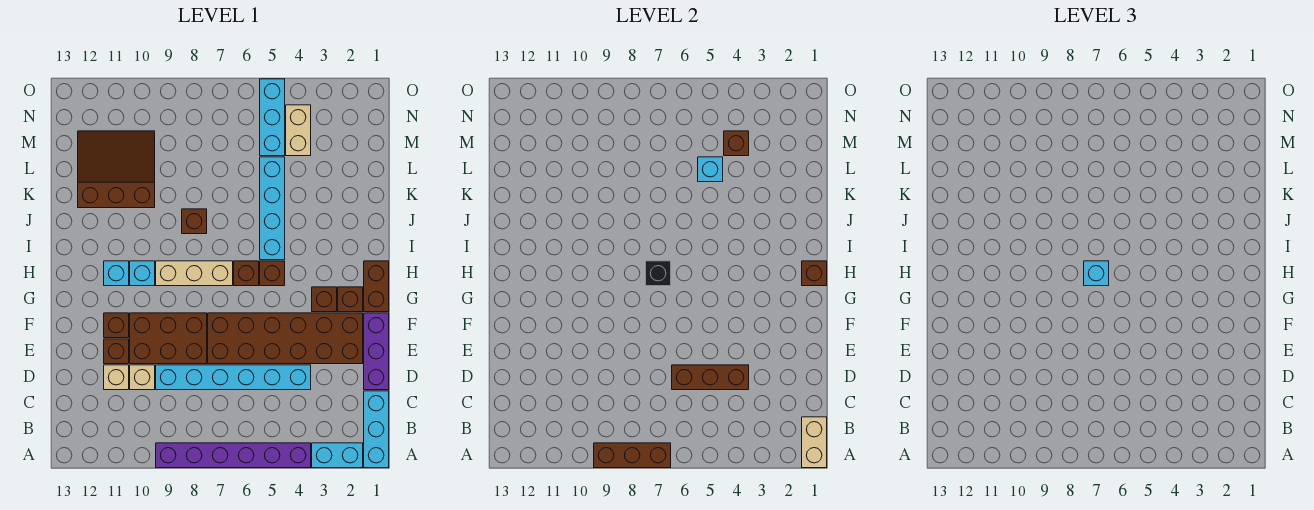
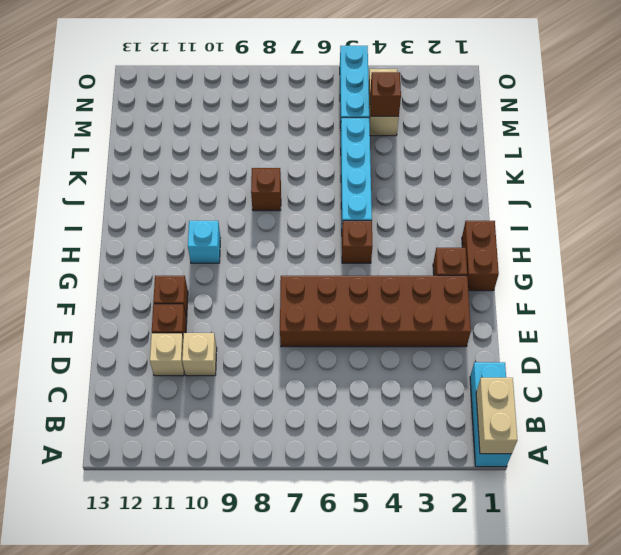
none -> cyan 1x2 brick [312,443,363,468]
none -> purple 1x6 brick [156,443,311,468]
none -> purple 1x3 brick [364,313,389,390]
none -> cyan 1x6 brick [156,365,311,390]

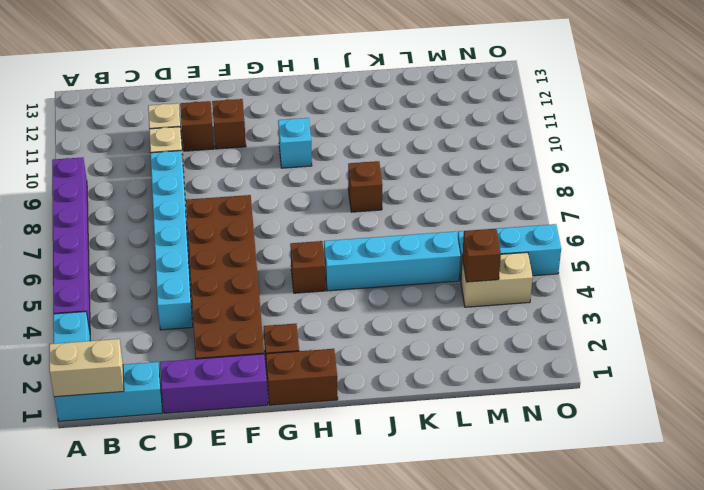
none -> brown 2x3 brick [130,313,207,364]
none -> brown 1x1 brick [312,287,337,312]
none -> brown 1x1 brick [234,261,259,286]
none -> tan 1x3 brick [156,261,233,286]

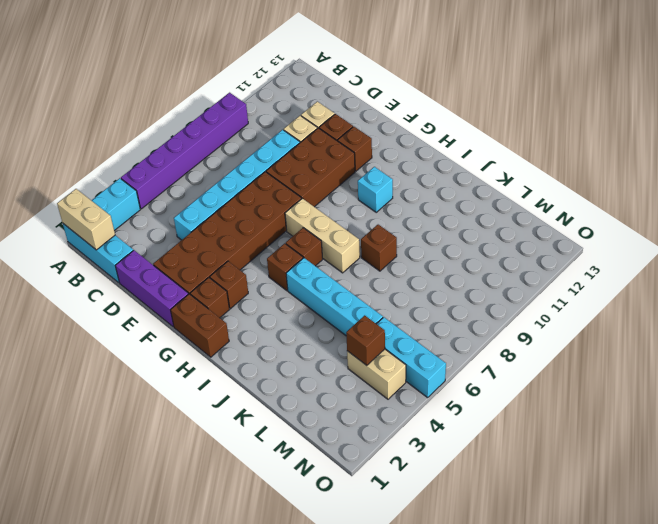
tan 1x3 brick [285,198,360,273] -> tan 1x3 brick turned to [156,261,233,286]
none -> cyan 1x1 brick [104,261,129,286]
none -> brown 3x3 slope [78,131,155,208]
none -> brown 1x3 brick [594,443,671,468]
none -> brown 1x3 brick [672,365,749,390]

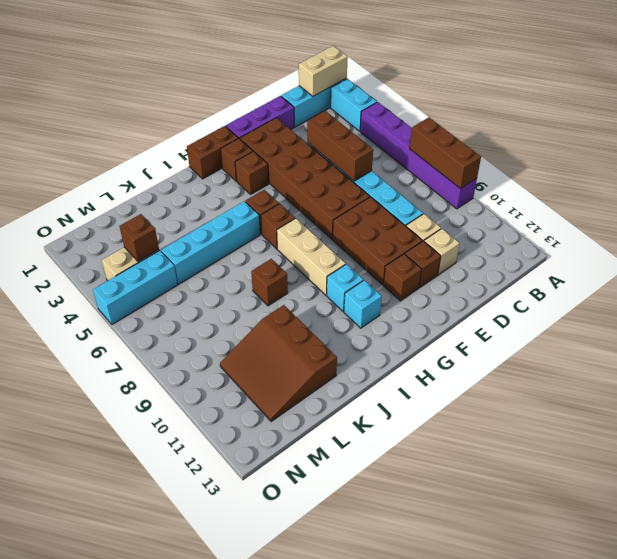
none -> brown 1x1 brick [802,261,827,286]
none -> black 1x1 brick [646,261,671,286]
none -> cyan 1x1 brick [698,157,723,182]
none -> cyan 1x1 brick [1084,261,1109,286]

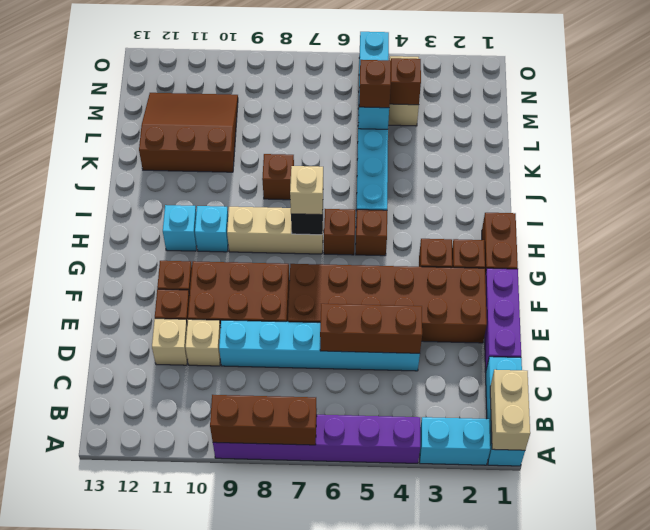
tan 1x1 brick [290,166,323,215] -> cyan 1x1 brick [1084,261,1109,286]
brown 1x1 brick [359,60,391,108] -> brown 1x1 brick moved to [802,261,827,286]

